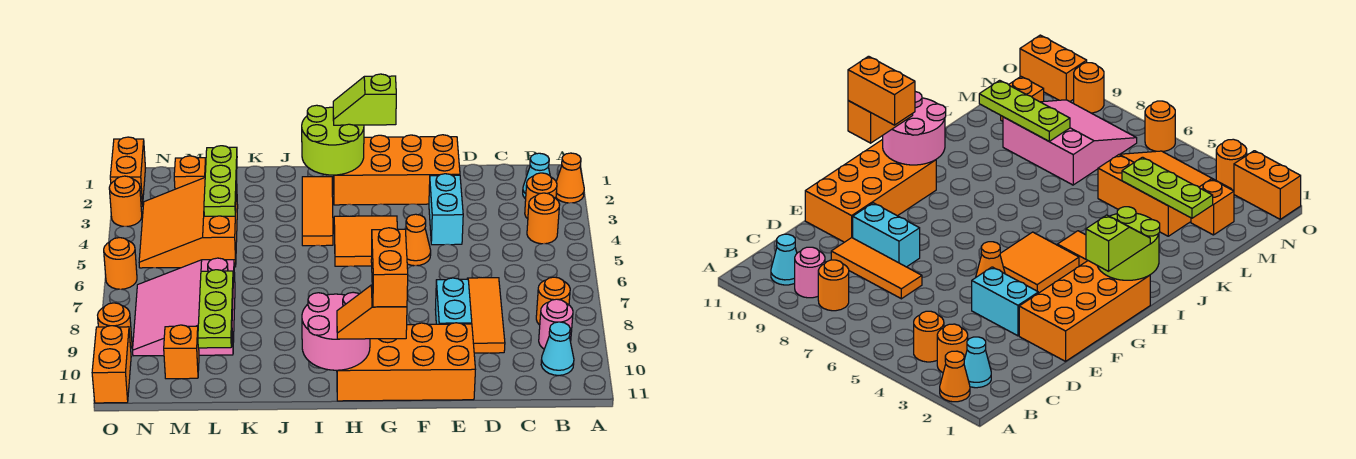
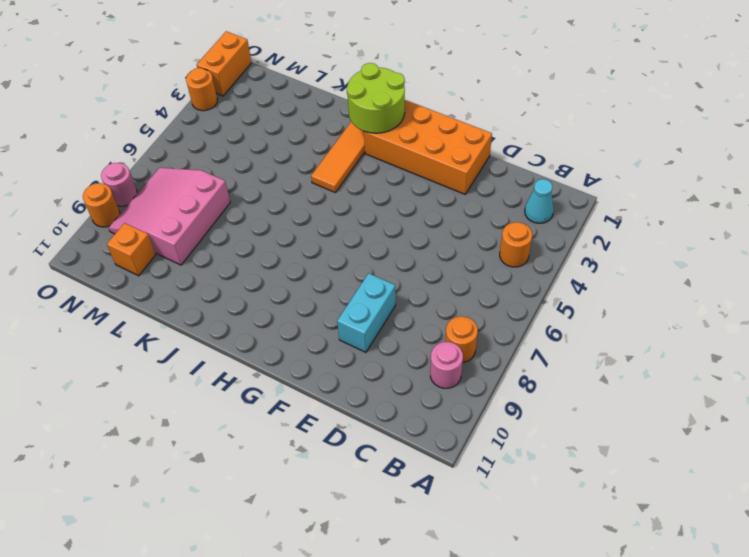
pink 1x1 round brick [101,163,137,206] -> none
none -> orange 1x1 cone [556,153,584,203]
none -> orange 1x1 round brick [525,173,557,219]
none -> cyan 1x1 cone [541,322,574,375]
none -> orange 1x3 tile [467,278,505,353]

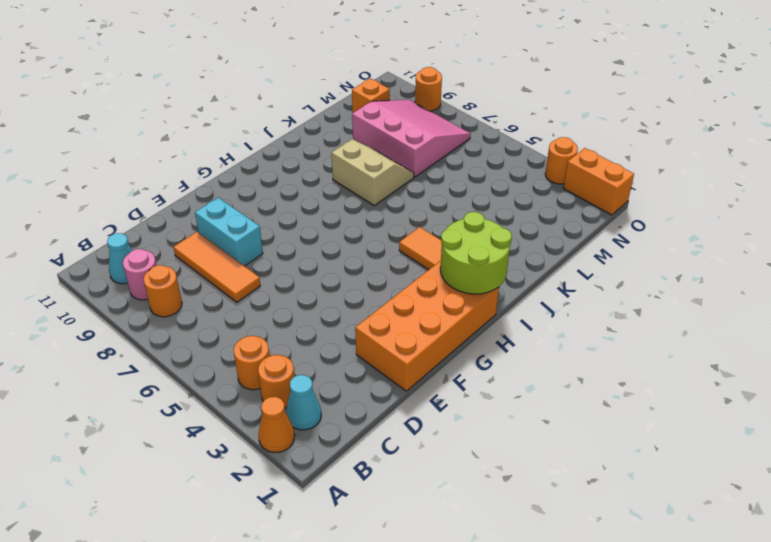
tan 2x2 slope [332,139,414,205] -> none
none -> cyan 1x2 brick [429,174,463,245]
none -> orange 2x4 brick [337,323,475,401]
none -> orange 1x1 cone [406,214,431,266]
none -> orange 2x2 tile [334,216,397,266]

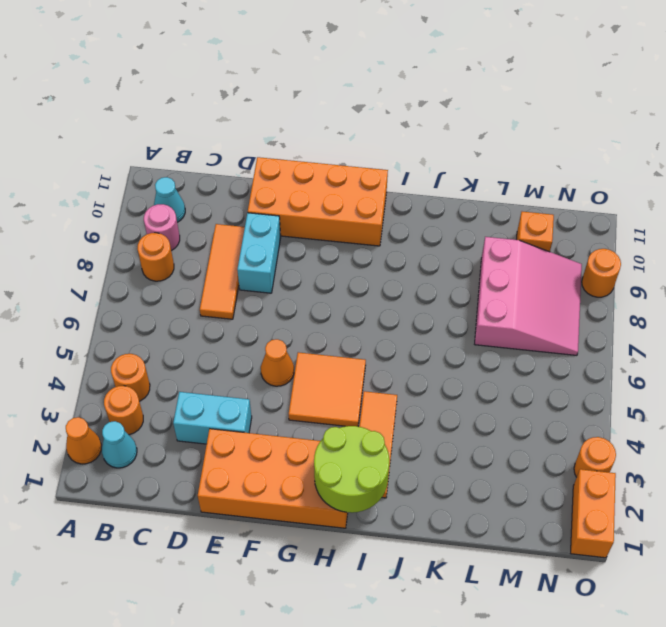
cyan 1x2 brick [173,392,252,444] -> cyan 1x2 brick turned to [429,174,463,245]
none -> orange 3x3 slope [139,178,238,268]
none -> orange 1x1 brick [174,156,206,189]
none -> orange 1x1 round brick [104,238,137,289]
none -> orange 1x2 brick [92,326,131,403]

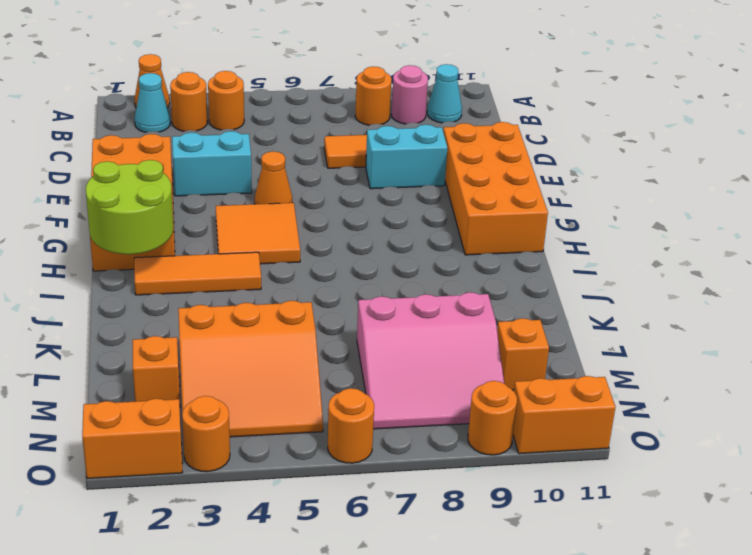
none -> pink 2x2 round brick [302,292,370,371]
none -> lime 1x3 plate [204,146,237,216]
none -> lime 1x3 plate [198,270,233,348]
none -> lime 1x2 slope [333,74,396,125]

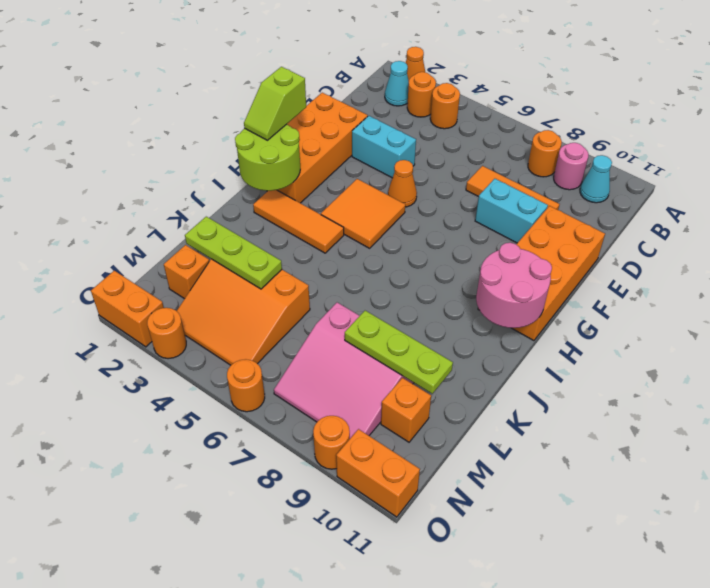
none -> orange 1x2 slope [337,285,407,339]
none -> orange 1x2 brick [371,228,408,307]

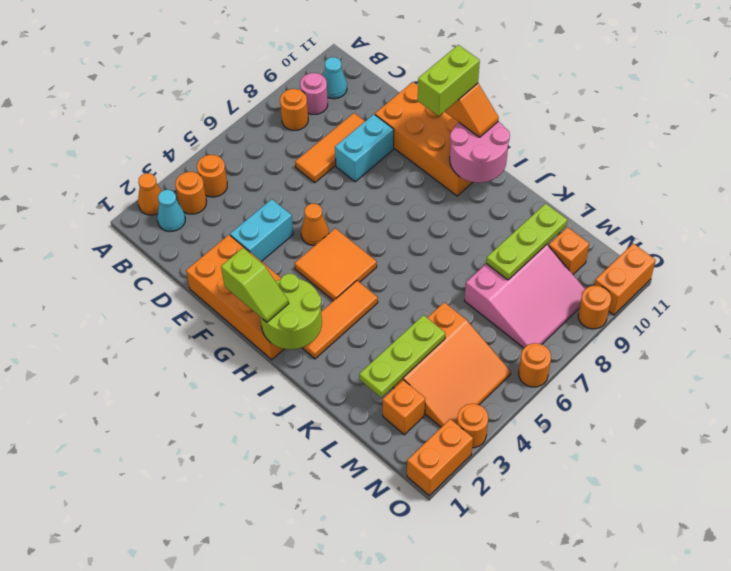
lime 1x2 brick [418,45,480,116] -> orange 1x2 brick [371,228,408,307]

